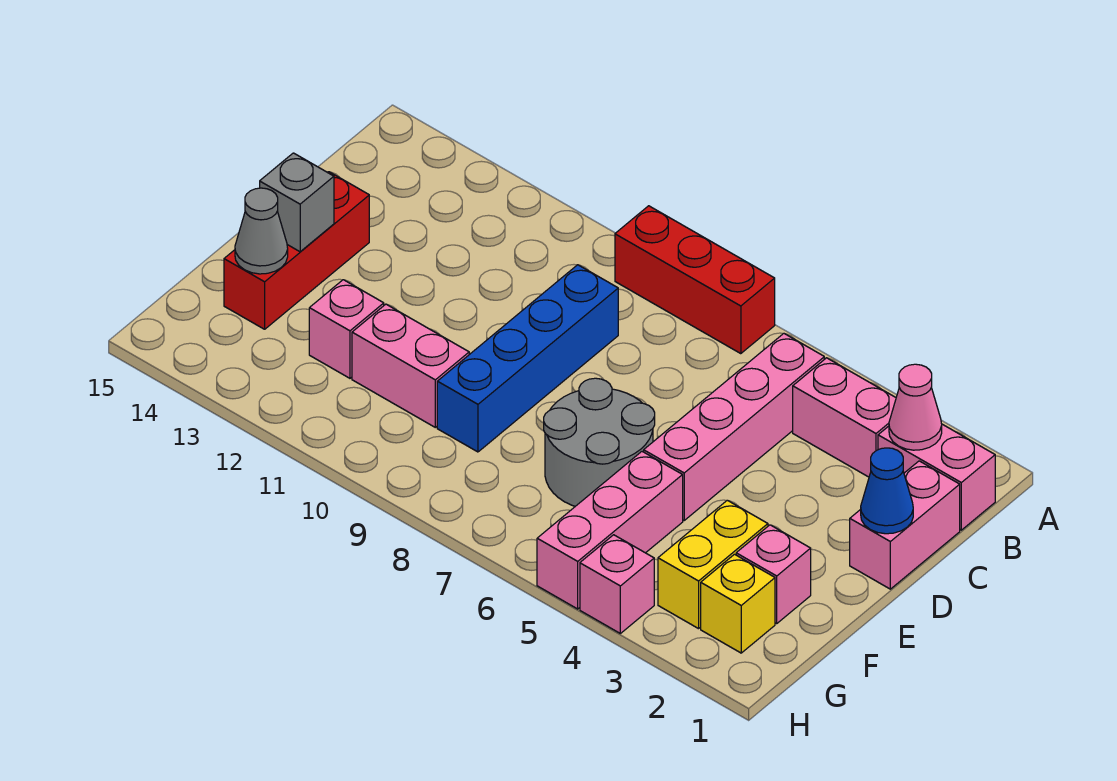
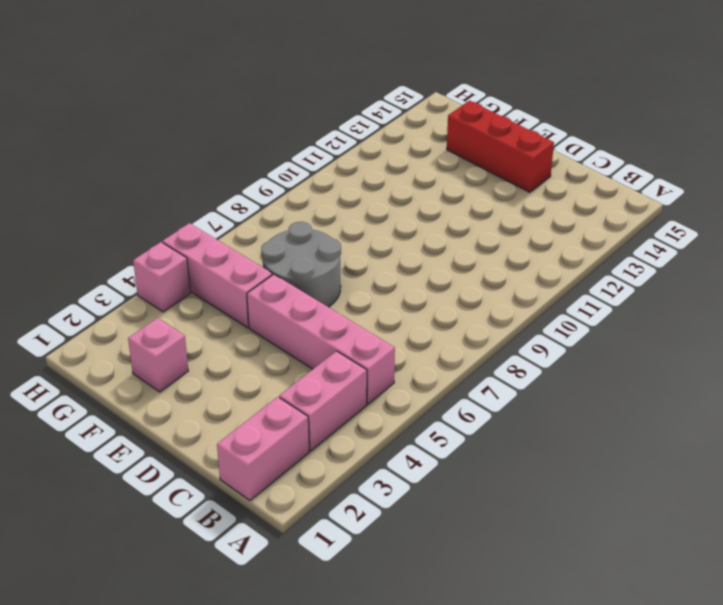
none -> red 1x3 brick [615,206,775,354]
none -> pink 1x2 brick [850,461,960,589]
none -> blue 1x4 brick [437,265,618,452]

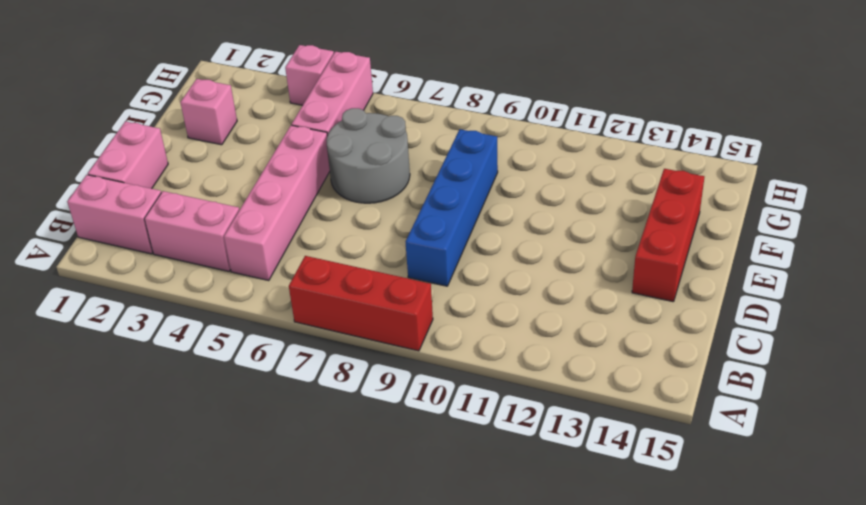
none -> yellow 1x2 brick [658,500,768,629]
none -> pink 1x2 brick [352,304,469,427]
none -> pink 1x1 brick [309,280,384,378]

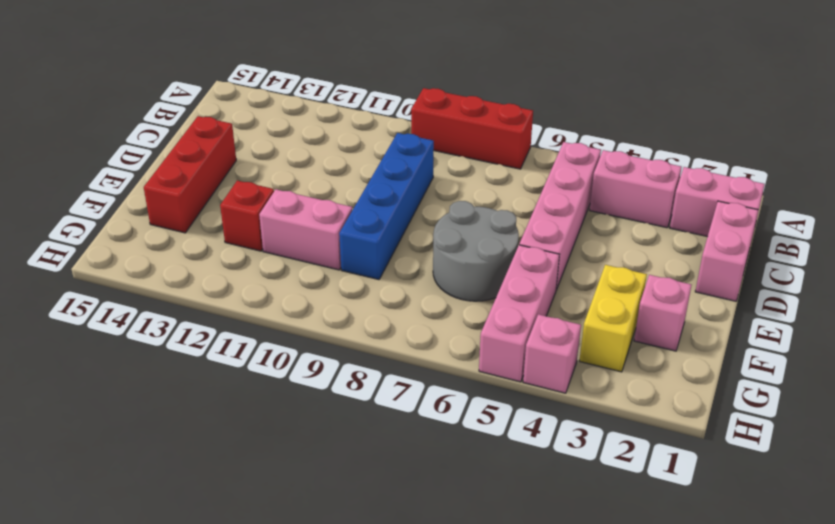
red 1x1 brick [220,180,274,251] -> pink 1x1 brick [309,280,384,378]
none -> yellow 1x1 brick [701,554,775,653]
none -> pink 1x1 cone [889,364,942,450]
none -> blue 1x1 cone [861,448,913,534]

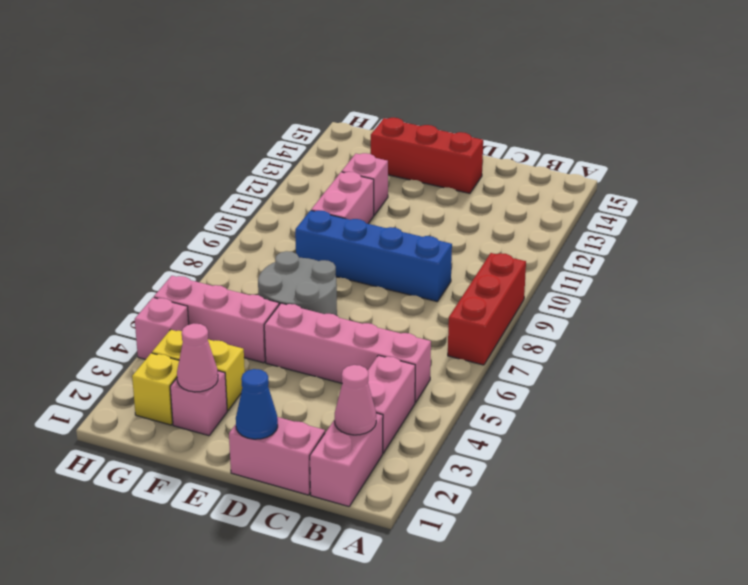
pink 1x1 cone [177,324,218,392] -> none
none -> grey 1x1 brick [260,153,334,252]
none -> grey 1x1 cone [235,188,288,274]

